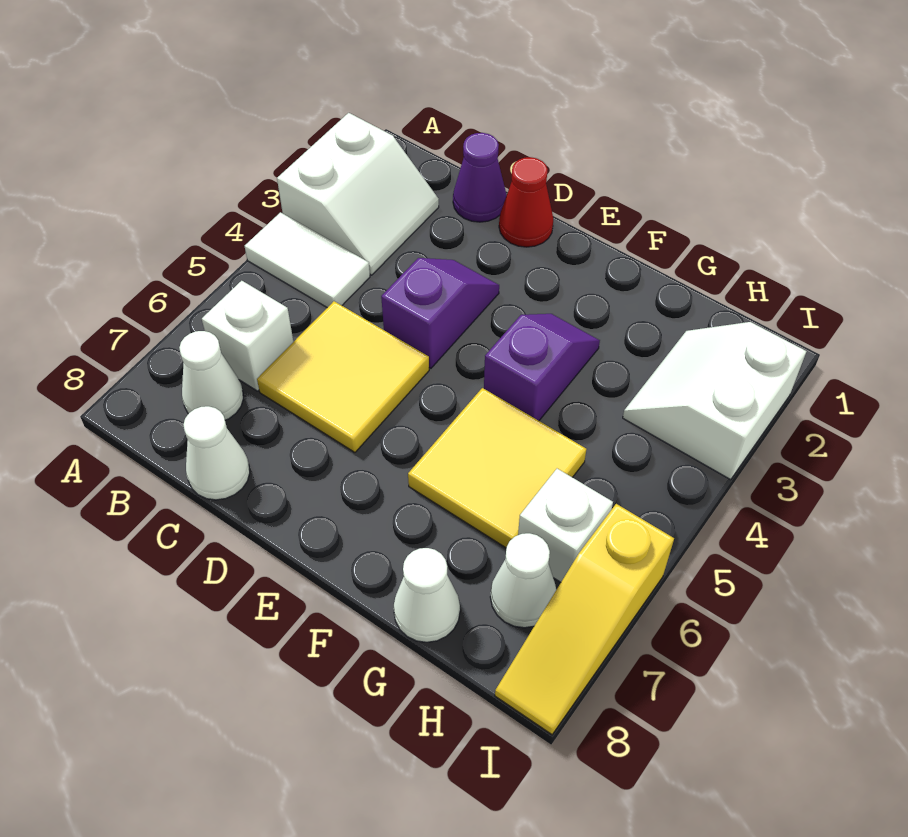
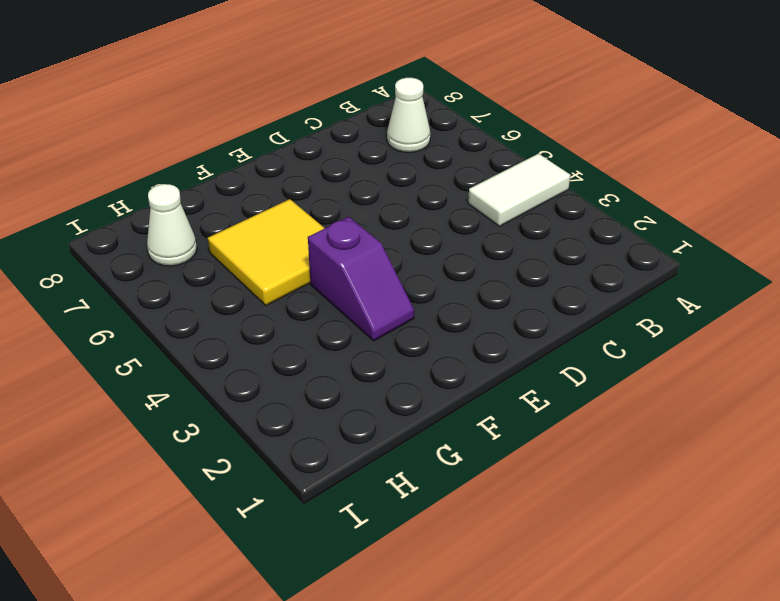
none -> white 2x2 slope [277,113,439,275]
none -> white 1x1 brick [202,281,293,391]
none -> purple 1x1 cone [453,133,507,222]

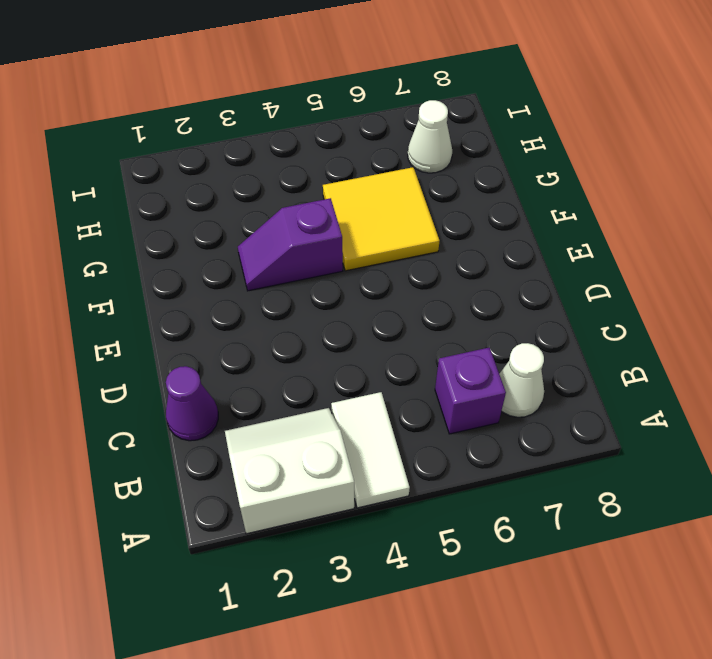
purple 1x1 brick [435,348,506,434] -> white 1x1 brick [202,281,293,391]
none -> yellow 2x2 tile [257,301,429,452]
none -> white 1x1 cone [183,406,250,500]
none -> red 1x1 cone [499,157,553,247]

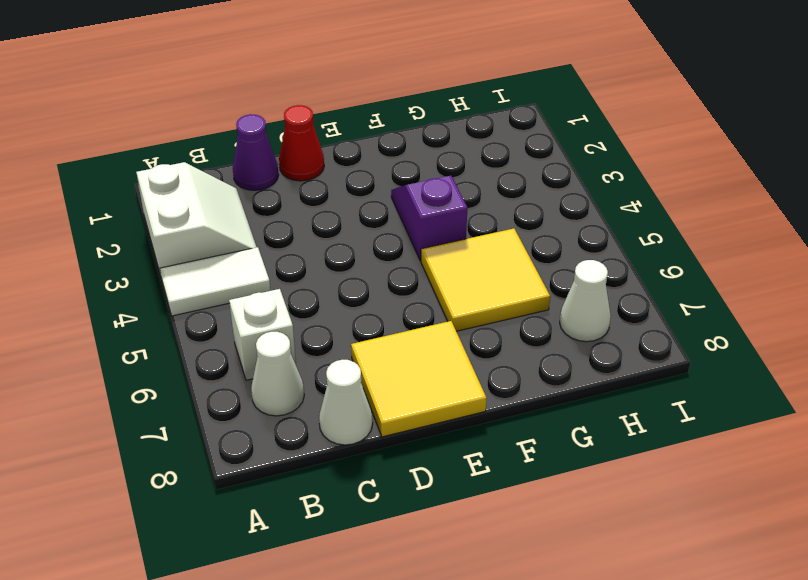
yellow 2x2 tile [351,321,487,437] -> yellow 2x2 tile moved to [257,301,429,452]
none -> purple 1x2 slope [381,258,499,368]
none -> white 1x1 cone [394,548,460,642]
none -> white 2x2 slope [623,322,807,480]

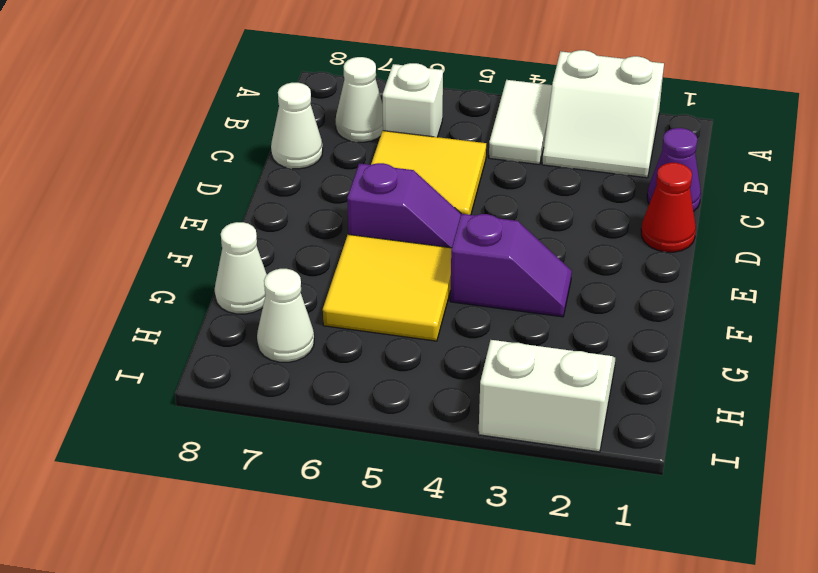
purple 1x2 slope [347,163,461,248] -> purple 1x2 slope moved to [381,258,499,368]
none -> white 1x1 brick [518,469,613,582]
none -> yellow 1x3 slope [495,504,674,734]

